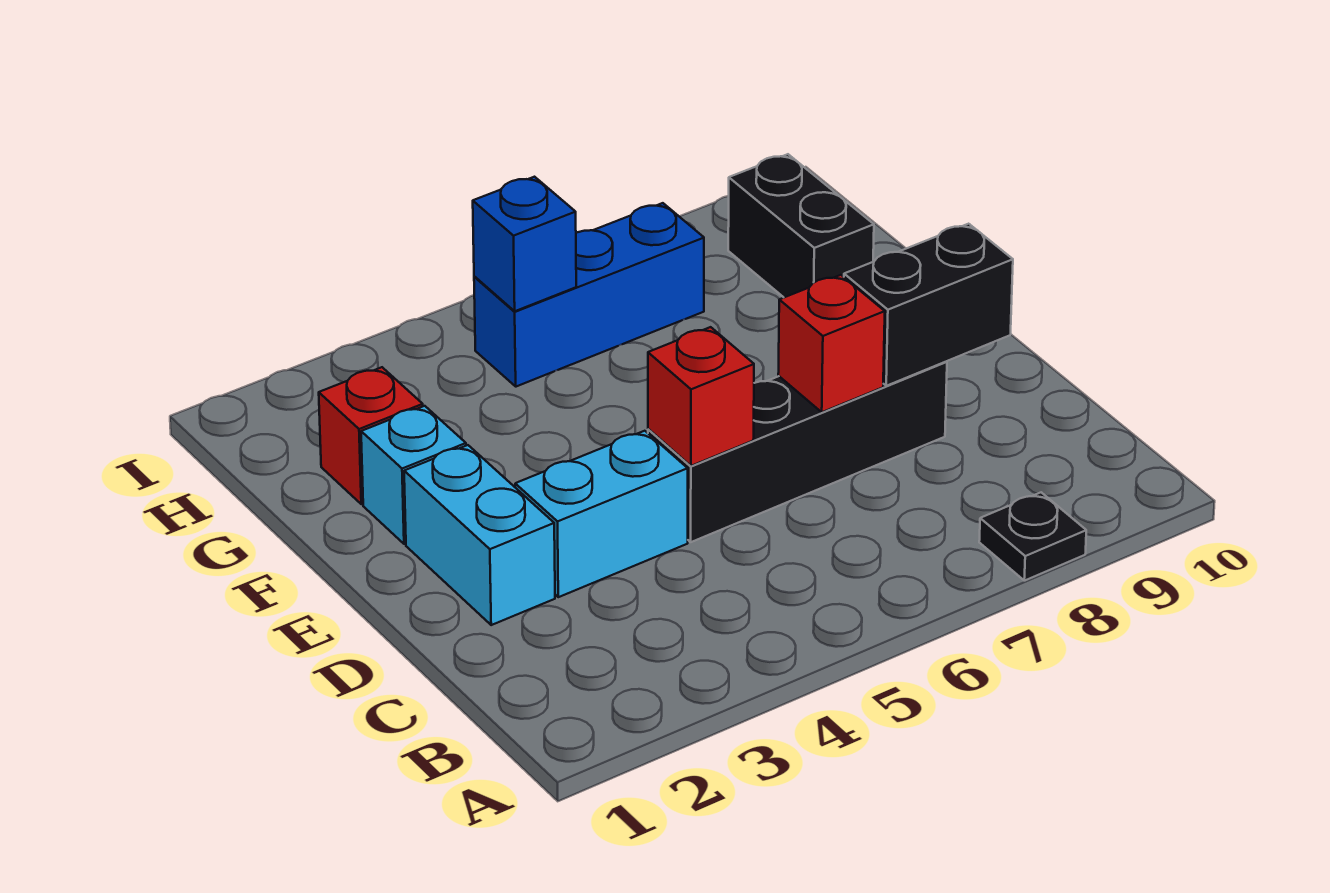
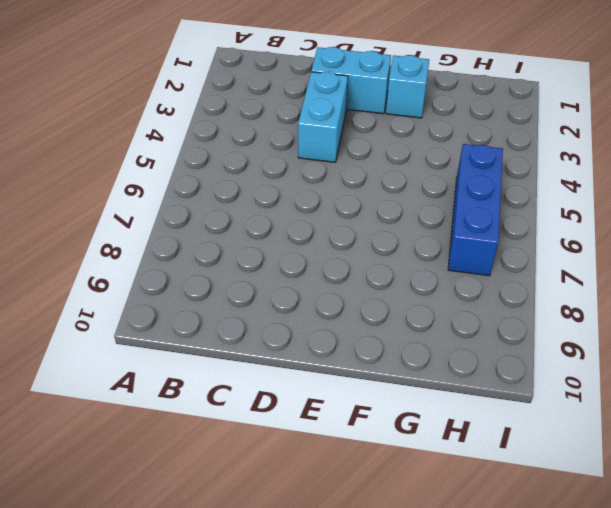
none -> black 1x1 plate [979,492,1086,581]
none -> black 1x4 brick [648,361,947,542]
none -> red 1x1 brick [319,367,423,504]

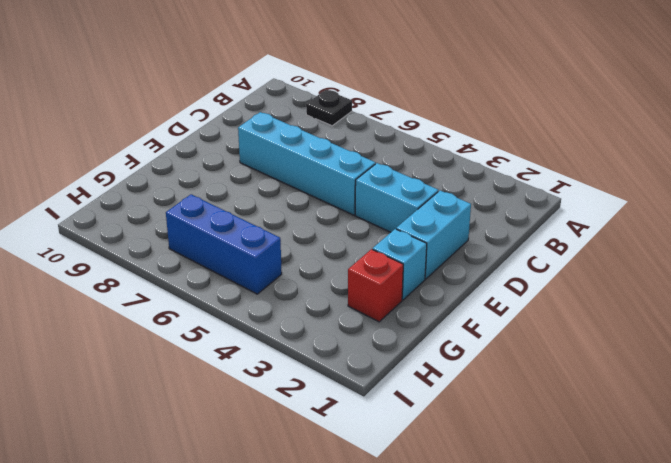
cyan 1x4 brick [238,112,376,215] -> black 1x4 brick [648,361,947,542]
none -> black 1x2 brick [728,154,874,297]
none -> red 1x1 brick [648,327,754,466]
none -> red 1x1 brick [778,275,885,412]

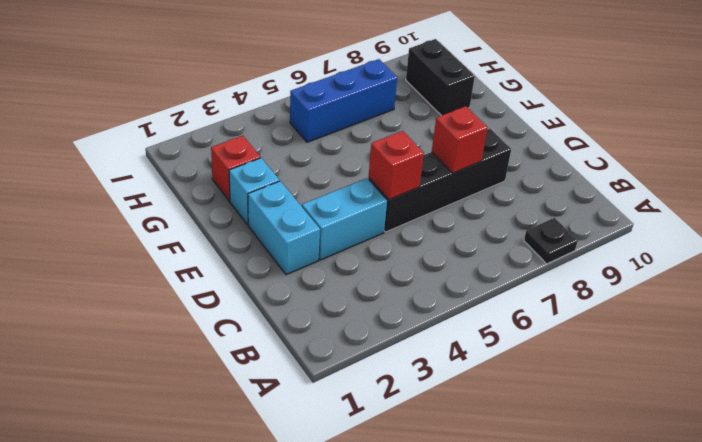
none -> black 1x2 brick [844,224,1013,386]
none -> blue 1x1 brick [473,177,576,311]

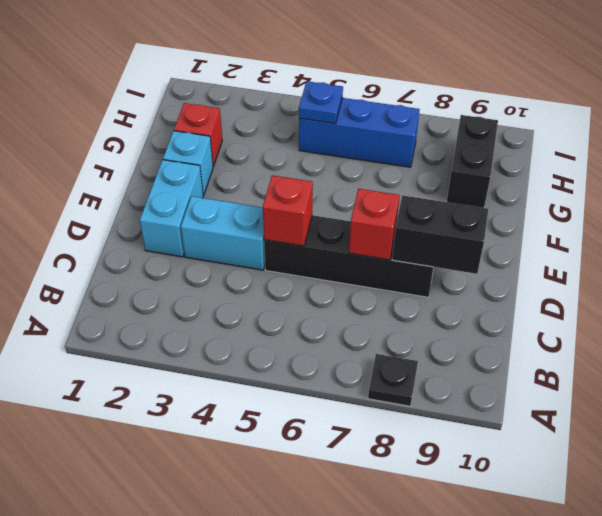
blue 1x1 plate [299,81,343,124] -> blue 1x1 brick [473,177,576,311]

